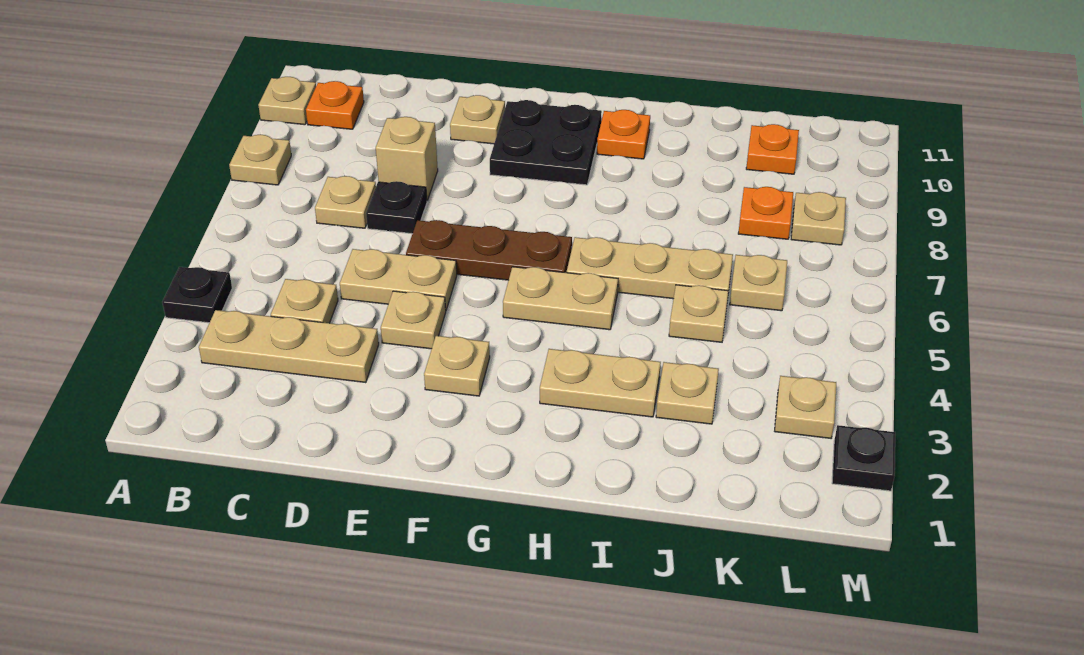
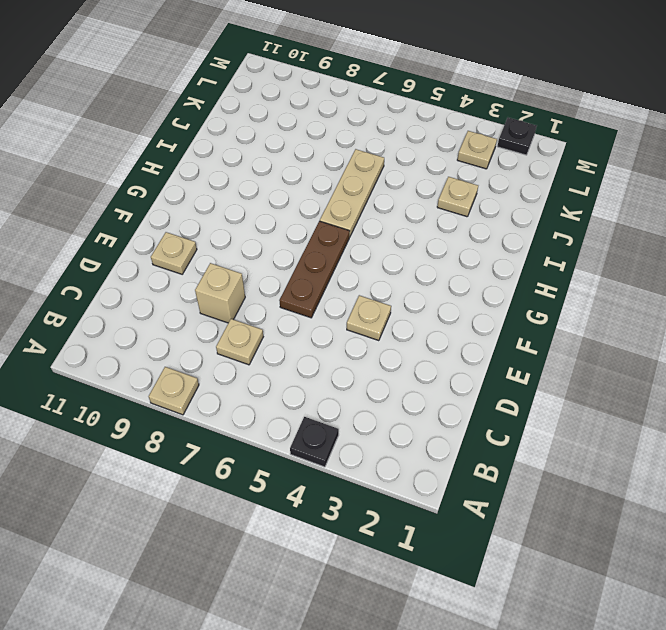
none -> tan 1x1 plate [258,77,316,125]
none -> tan 1x3 plate [199,310,379,383]
none -> orange 1x1 plate [306,81,364,129]

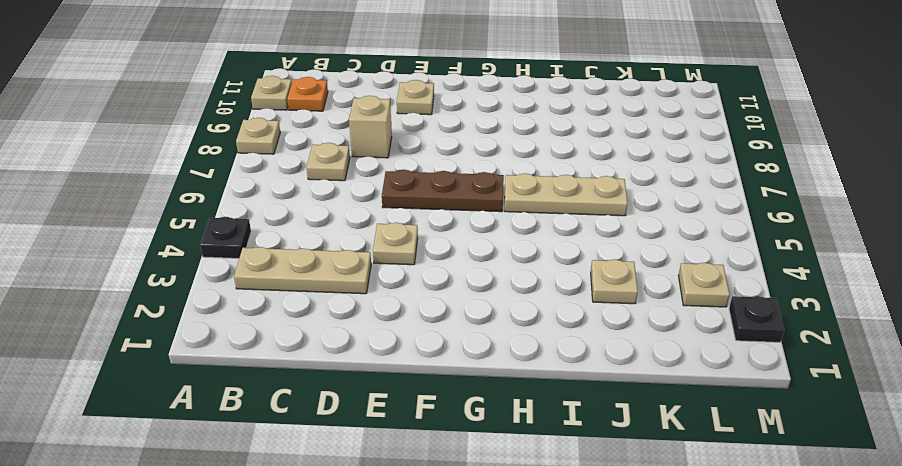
none -> tan 1x1 plate [271,279,338,323]
none -> tan 1x2 plate [340,249,457,310]
none -> black 1x1 plate [366,181,427,234]

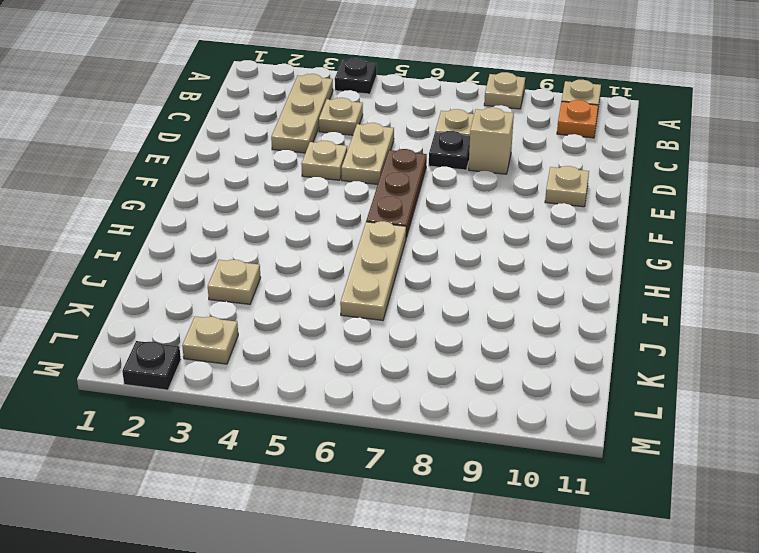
none -> tan 1x1 plate [424,336,490,396]
none -> black 2x2 plate [490,100,602,185]
none -> tan 1x2 plate [503,267,618,330]

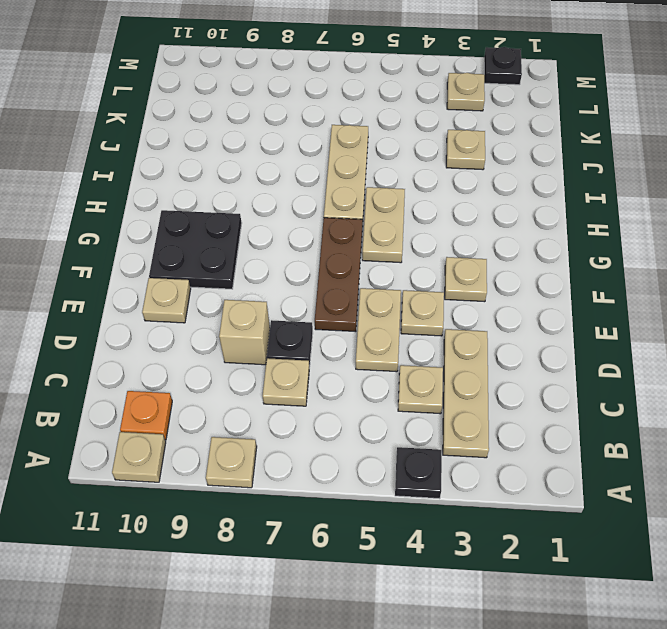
none -> tan 1x2 plate [540,349,661,417]
none -> orange 1x1 plate [597,110,650,159]
none -> tan 1x1 plate [669,285,728,342]

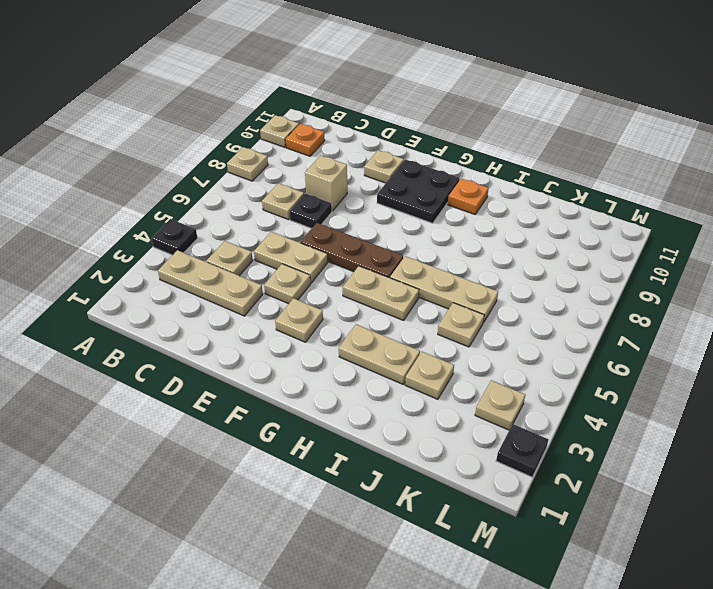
none -> tan 1x1 plate [730,255,787,311]
none -> orange 1x1 plate [738,187,793,239]
none -> orange 1x1 plate [746,124,799,174]

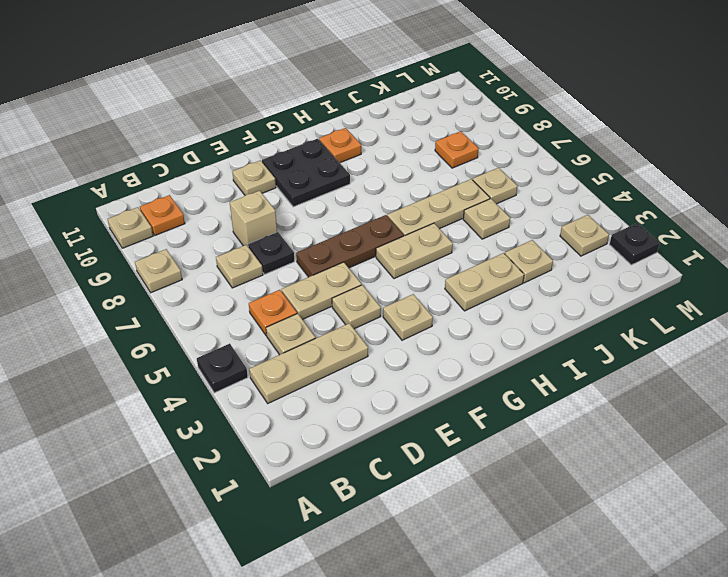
orange 1x1 plate [249,290,297,336] -> orange 1x1 plate moved to [746,124,799,174]
none -> tan 1x1 plate [791,192,846,245]

